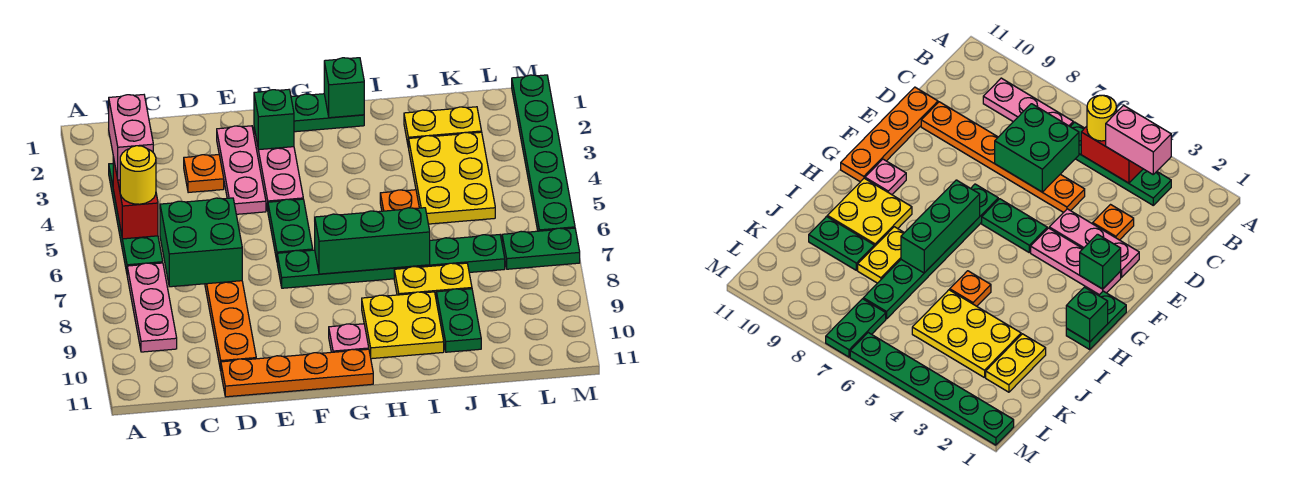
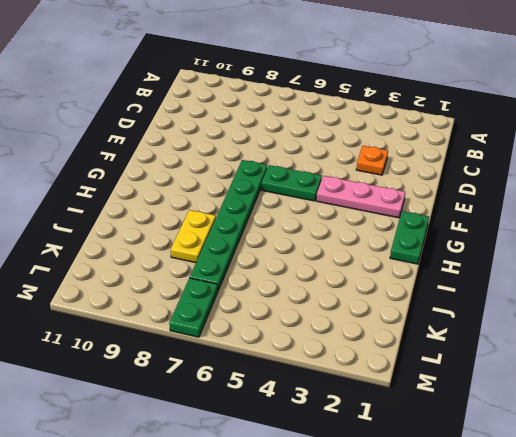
none -> green 1x4 plate [109,164,163,272]
none -> pink 1x3 plate [127,263,177,352]
none -> orange 1x6 plate [205,281,256,370]

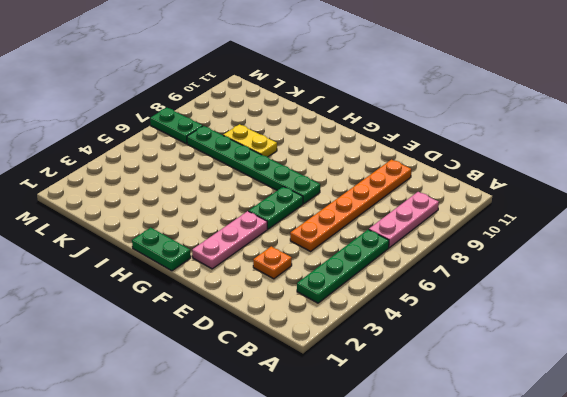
none -> orange 1x4 plate [221,349,373,397]
none -> pink 1x3 plate [217,126,266,214]
none -> pink 1x1 plate [329,324,369,352]

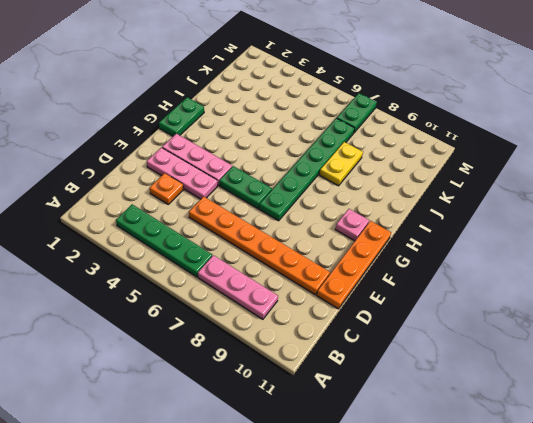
none -> yellow 2x2 plate [362,292,444,359]
none -> orange 1x1 plate [380,190,419,211]
none -> yellow 1x2 plate [404,107,482,148]

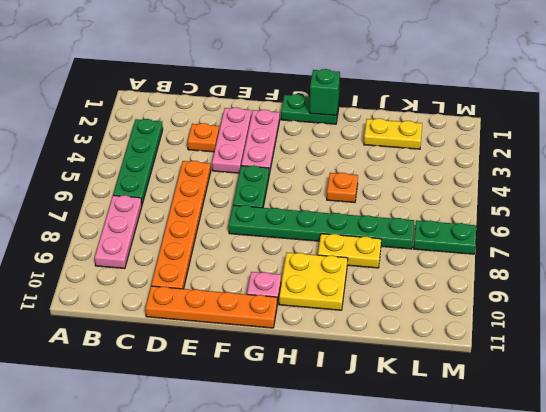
none -> yellow 2x3 plate [409,132,495,224]
none -> green 1x2 plate [436,289,481,352]
none -> green 1x6 plate [512,75,575,231]

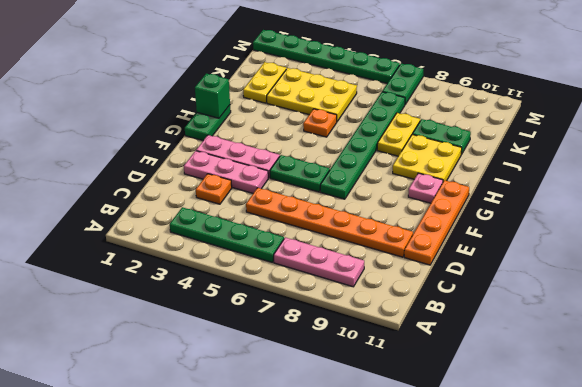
none -> red 1x2 brick [113,157,158,239]
none -> green 2x2 brick [160,198,242,287]
none -> green 1x1 brick [254,90,294,150]

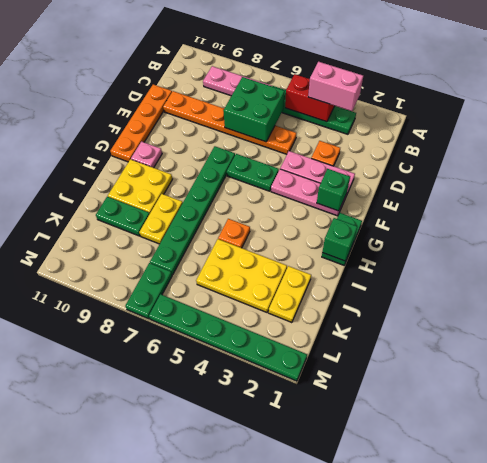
none -> green 1x3 brick [315,208,430,274]
none -> yellow 1x1 round brick [120,146,156,204]

